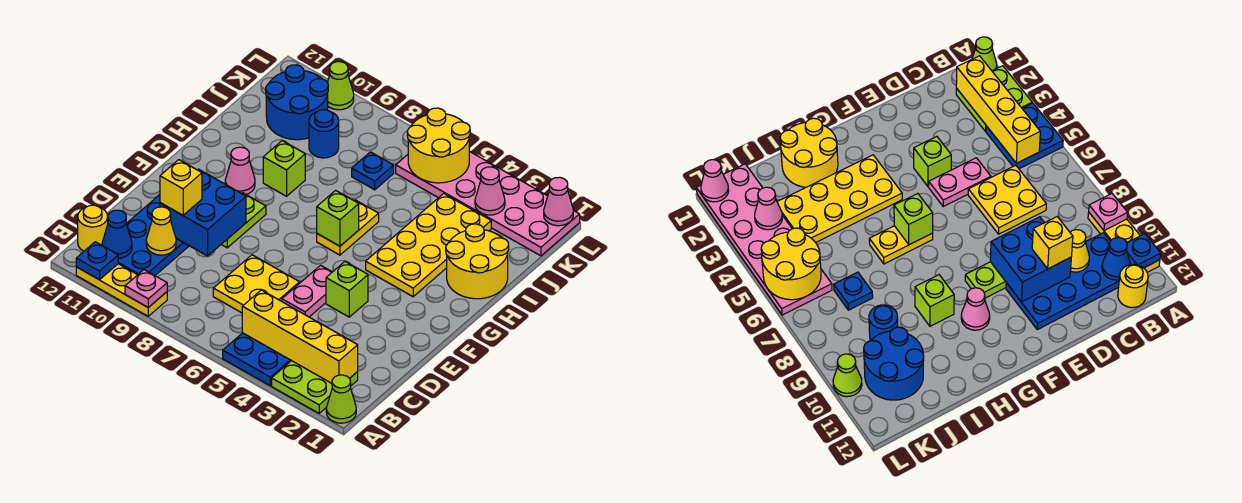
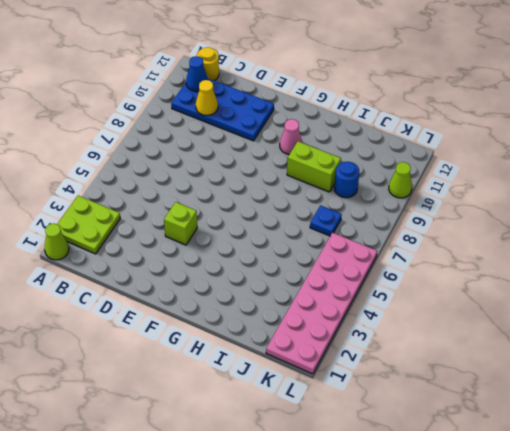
lime 1x2 brick [287,141,341,192] -> lime 1x1 brick [263,141,305,196]
none -> blue 2x2 plate [223,333,291,386]
none -> yellow 1x3 plate [76,264,167,316]
none -> yellow 2x2 plate [213,255,300,313]
none -> pink 1x2 plate [282,265,332,317]

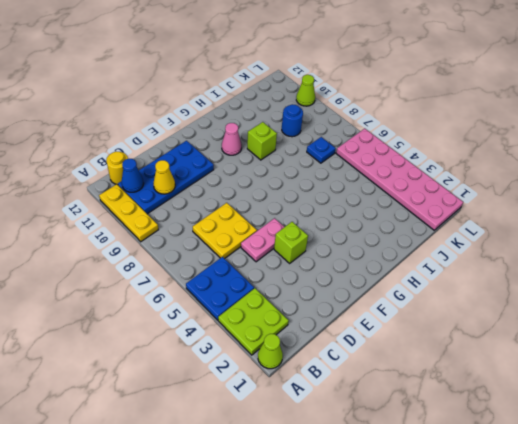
none -> lime 1x2 plate [221,193,266,248]
none -> yellow 2x4 plate [366,194,491,297]
none -> yellow 1x2 plate [317,200,379,255]
none -> yellow 2x2 round brick [446,224,509,299]

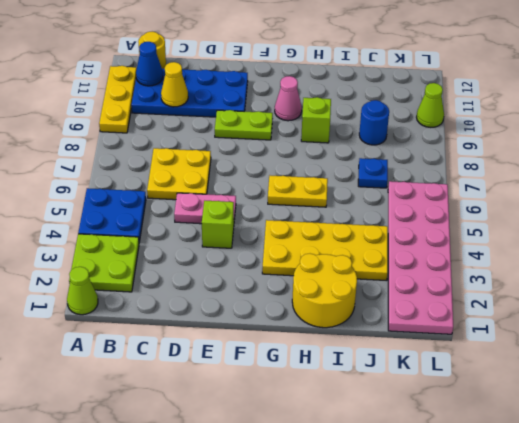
none -> blue 2x2 round brick [266,65,328,140]
none -> pink 1x1 plate [125,270,167,308]
none -> blue 1x1 plate [76,242,118,280]
none -> yellow 1x4 brick [242,290,358,383]

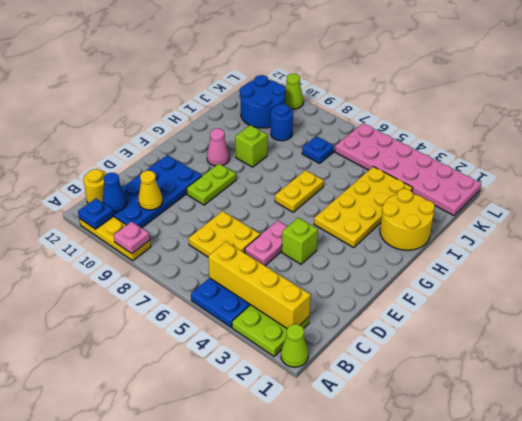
none -> blue 2x2 brick [160,169,246,256]
none -> lime 1x1 brick [317,190,359,246]
none -> pink 1x1 cone [475,167,505,215]
none -> yellow 2x2 round brick [407,108,470,183]

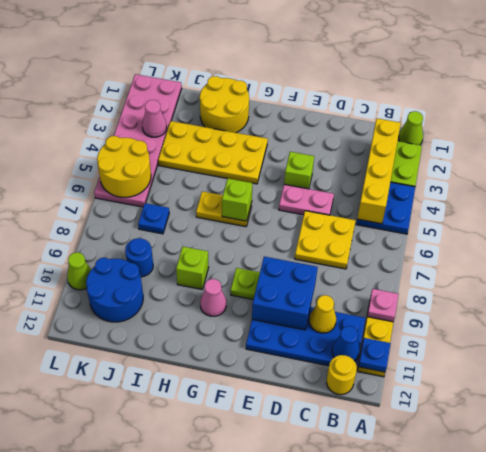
none -> pink 1x1 cone [544,177,573,226]
none -> yellow 1x1 brick [160,160,202,215]

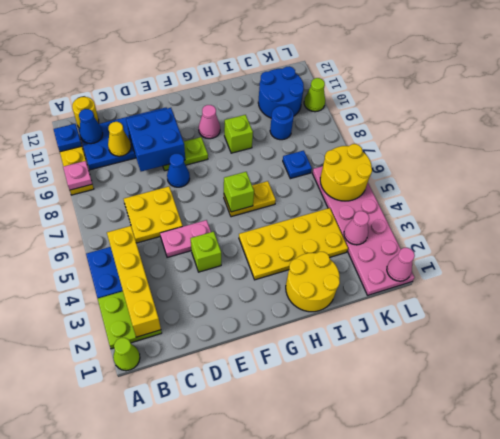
blue 1x1 cone [167,154,190,187] -> none
none -> yellow 1x1 brick [160,160,202,215]

